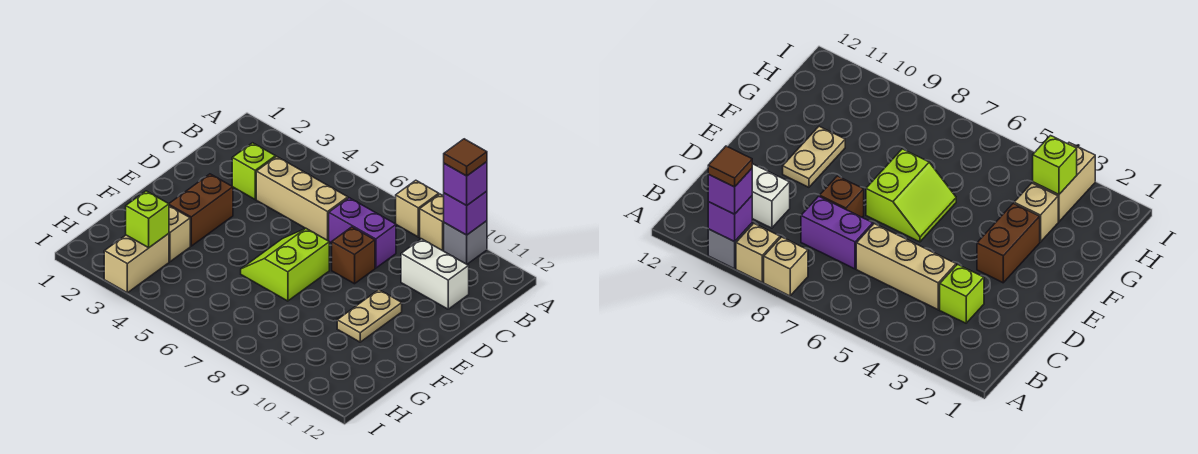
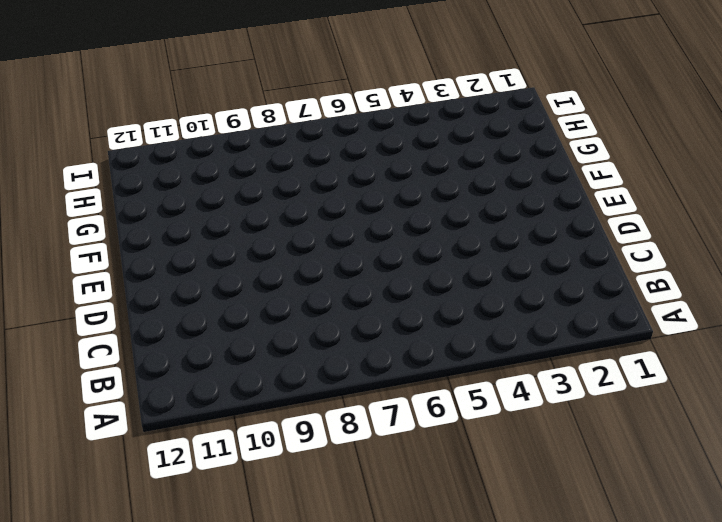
none -> tan 1x1 brick [396,180,439,237]
none -> tan 1x1 brick [420,194,444,251]
none -> grey 1x1 brick [444,221,487,264]

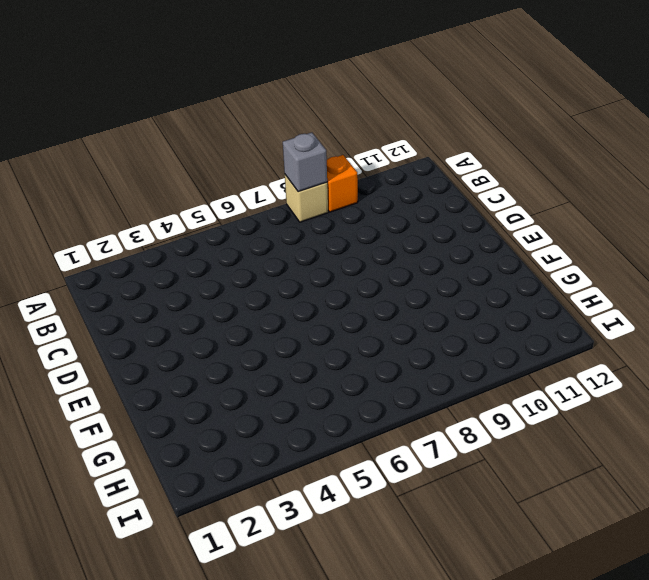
grey 1x1 brick [283,133,327,192] -> grey 1x1 brick moved to [444,221,487,264]
orange 1x1 brick [327,155,358,212] -> tan 1x1 brick [420,194,444,251]
none -> lime 1x1 brick [232,143,276,199]
none -> tan 1x3 brick [256,157,348,240]
none -> purple 1x2 brick [329,198,396,268]

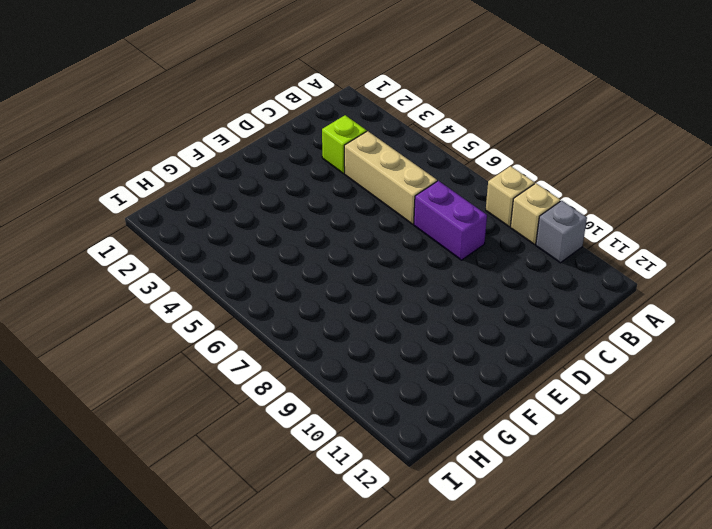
none -> white 1x2 brick [401,239,469,309]
none -> brown 1x1 brick [332,227,375,284]
none -> brown 1x2 brick [169,174,233,246]

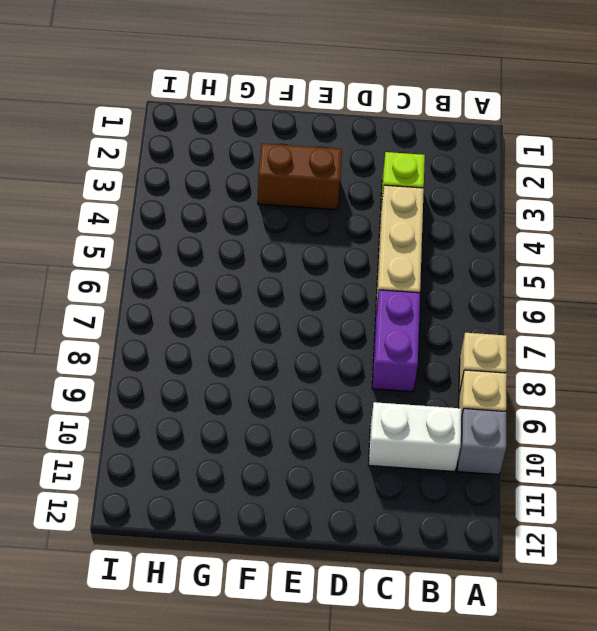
white 1x2 brick [369,402,461,472] -> white 1x2 brick turned to [401,239,469,309]
none -> brown 1x1 brick [332,227,375,284]
none -> lime 2x2 slope [241,228,329,301]
none -> tan 1x2 plate [337,290,402,342]

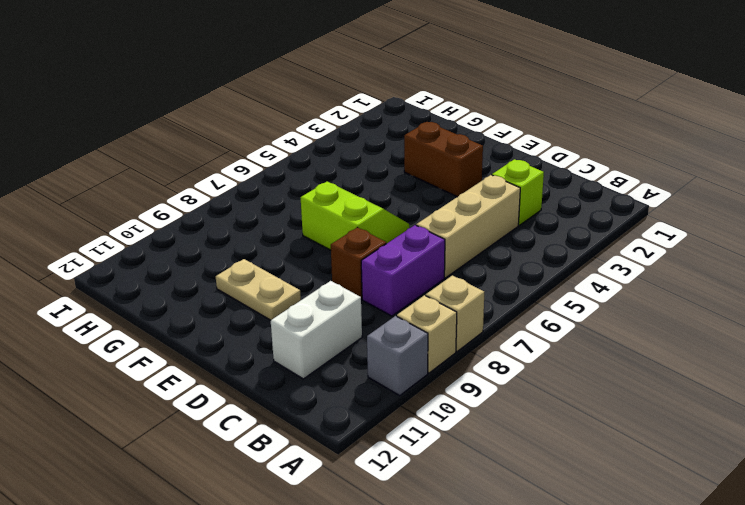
none -> tan 1x1 brick [169,206,190,262]
none -> tan 1x2 brick [104,234,169,293]
none -> purple 1x1 brick [444,191,487,235]

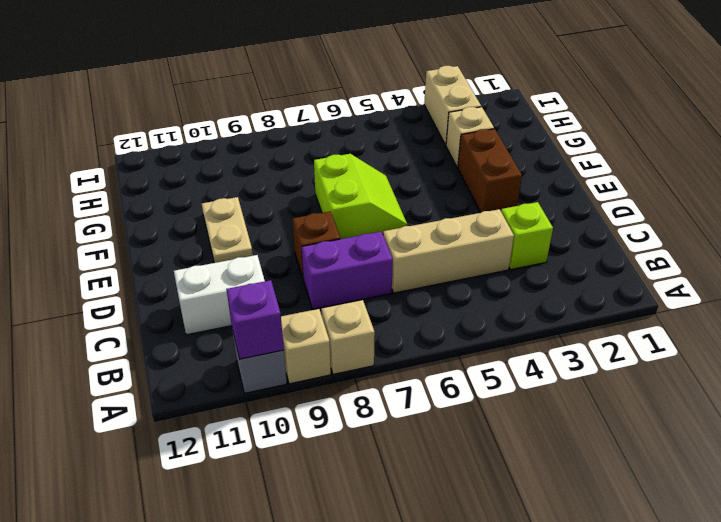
none -> lime 1x1 brick [126,191,169,248]
none -> purple 1x1 brick [444,162,487,206]
none -> brown 1x1 tile [444,139,487,176]

